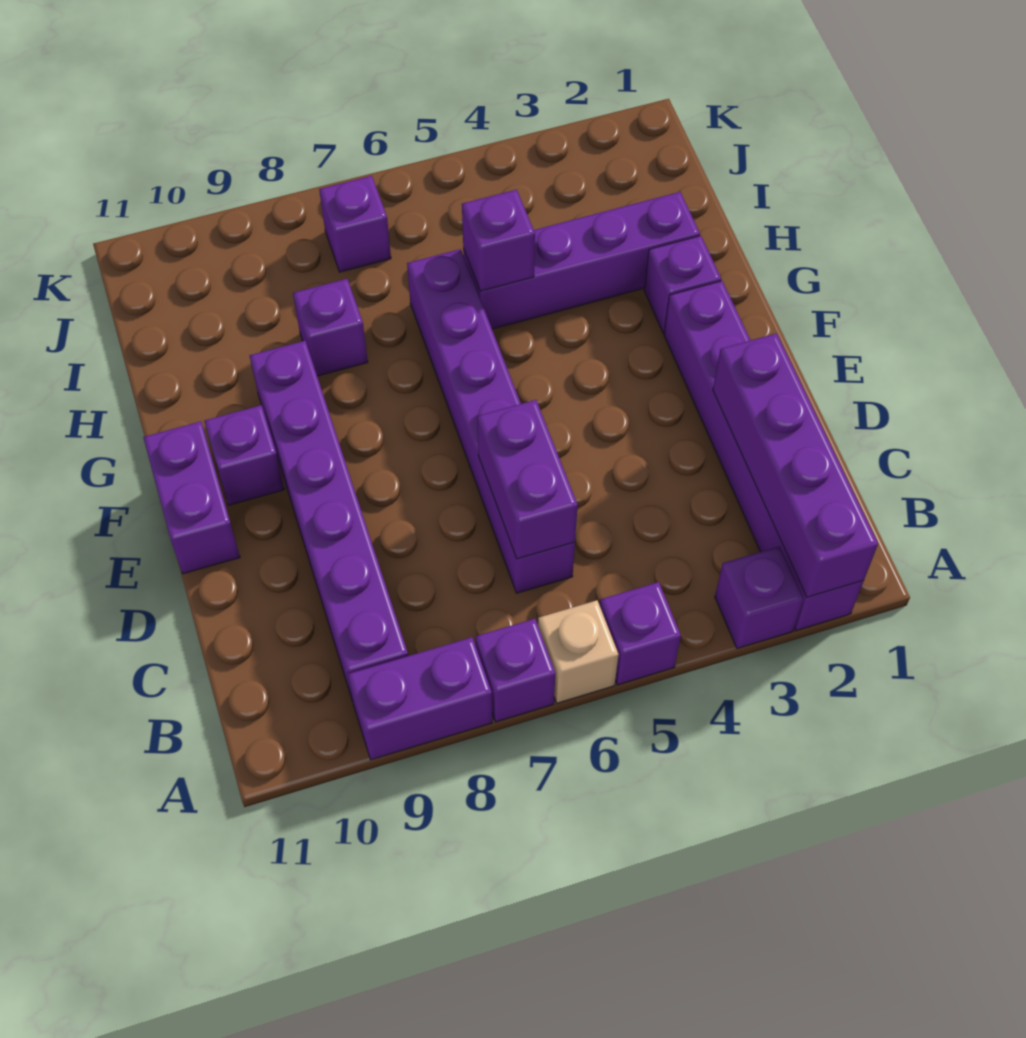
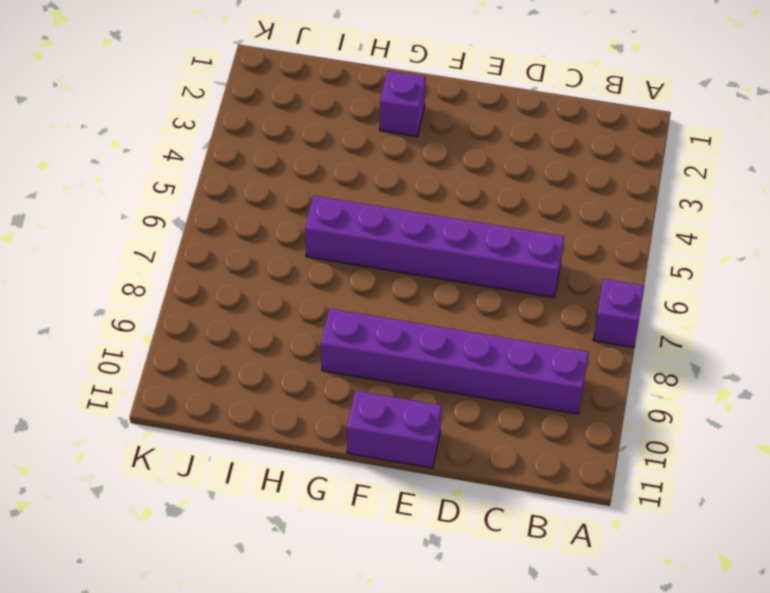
none -> purple 1x6 brick [664,281,864,631]
none -> purple 1x1 brick [715,546,803,648]
none -> purple 1x1 brick [600,582,681,685]

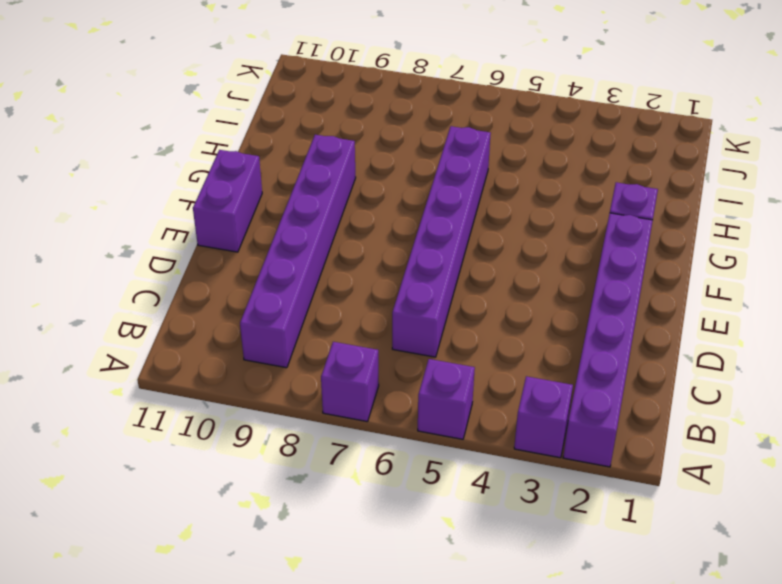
none -> tan 1x1 brick [538,600,619,703]
none -> purple 1x2 brick [348,637,492,760]
none -> purple 1x1 brick [204,405,284,505]

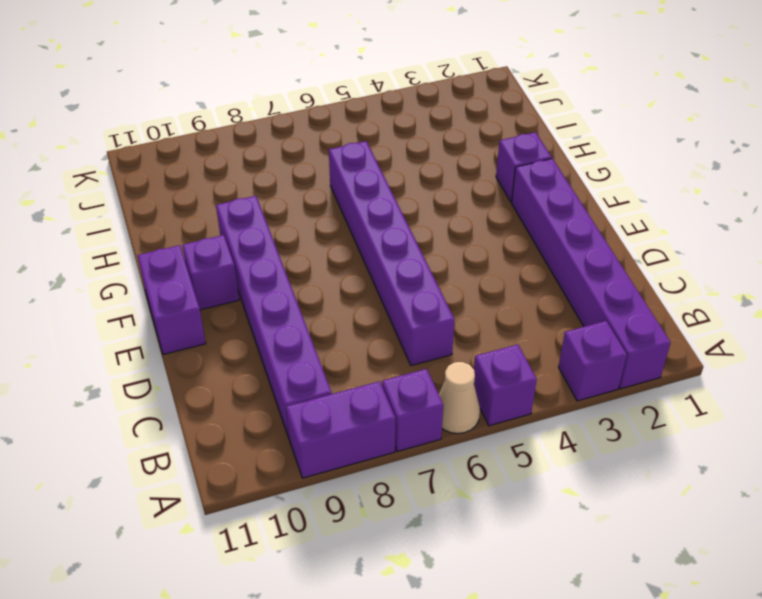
tan 1x1 cone [439,362,480,434] -> tan 1x1 brick [538,600,619,703]
none -> purple 1x4 brick [463,192,700,329]
none -> purple 1x1 brick [293,279,368,376]
none -> purple 1x1 brick [319,176,391,272]

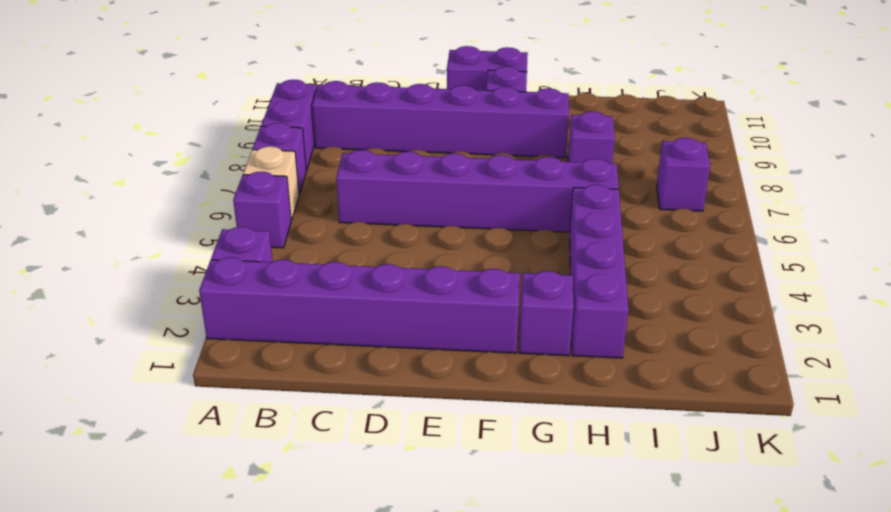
none -> purple 1x4 brick [713,333,878,597]
none -> purple 1x2 brick [477,400,578,559]
none -> purple 1x1 brick [462,190,535,291]

